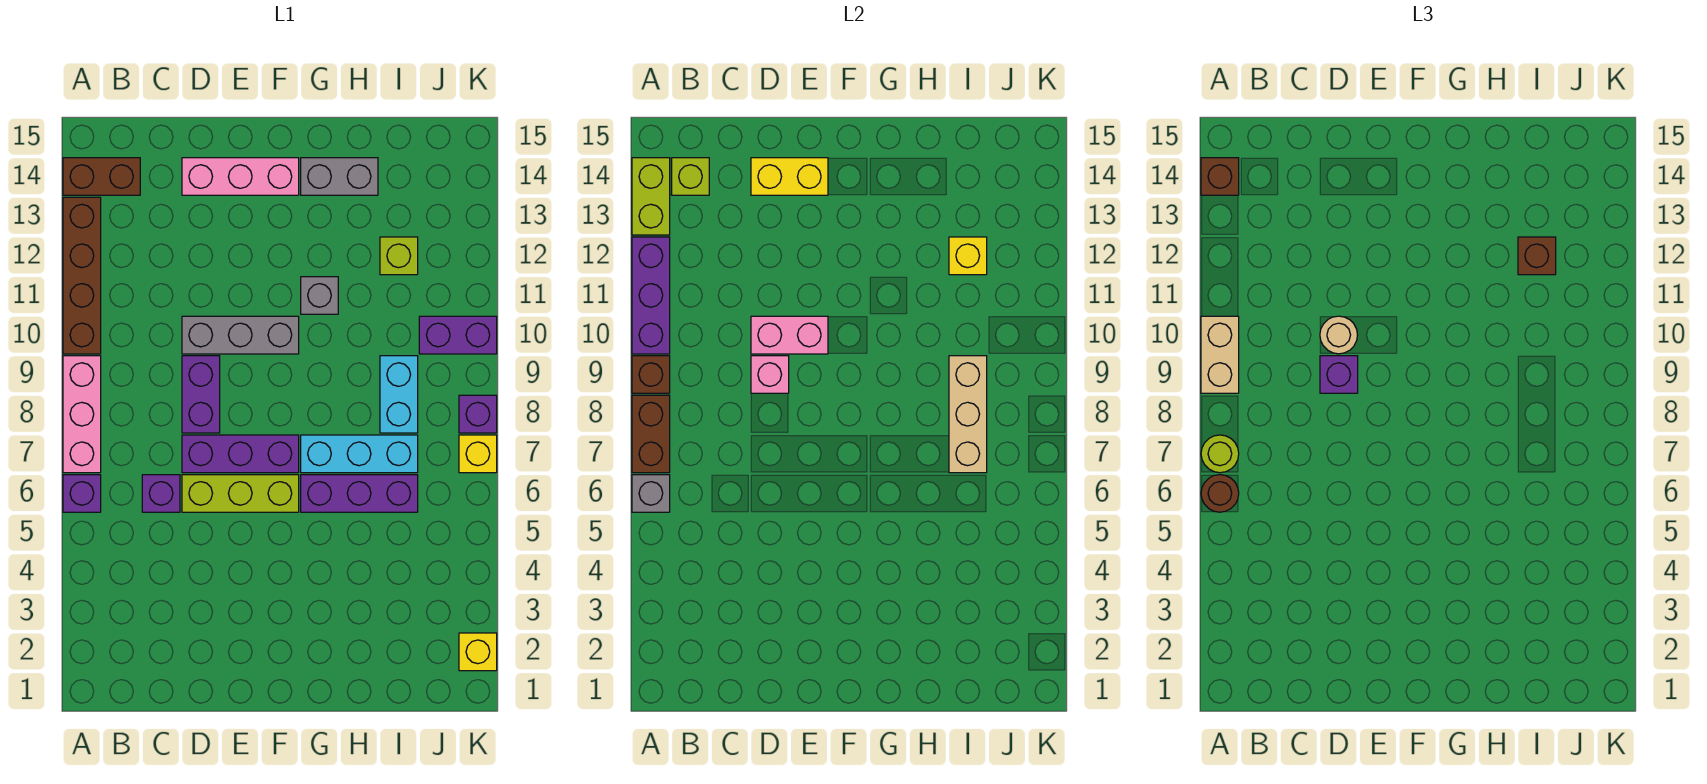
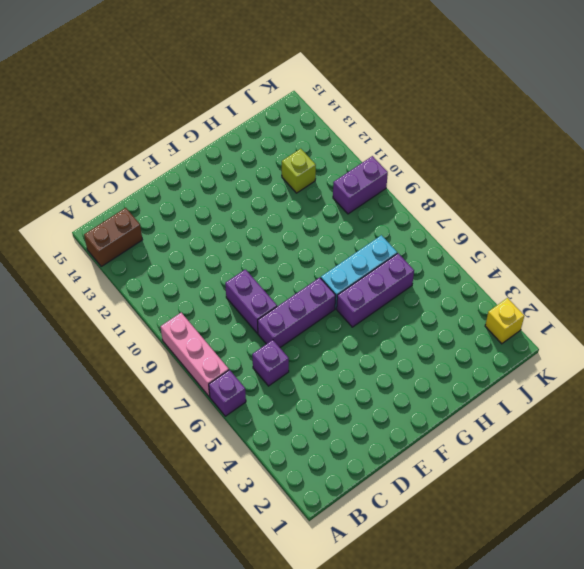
none -> brown 1x4 brick [63,197,101,354]
none -> lime 1x3 brick [182,475,299,512]
none -> grey 1x3 brick [182,316,299,354]
none -> pink 1x3 brick [182,158,299,195]

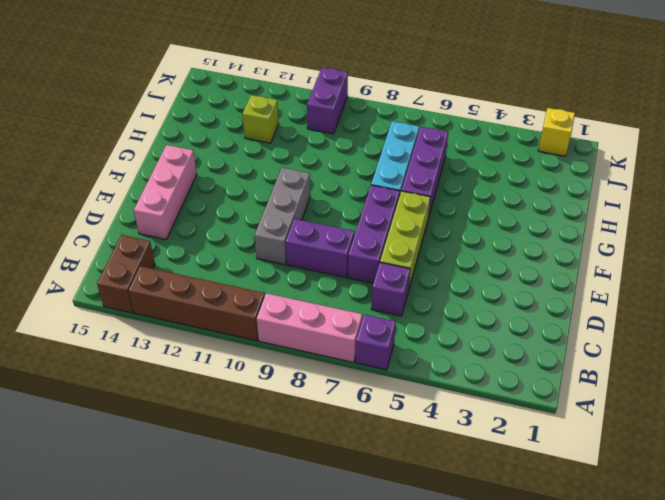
none -> grey 1x1 brick [301,277,338,314]
none -> grey 1x2 brick [301,158,378,195]
none -> cyan 1x2 brick [380,356,418,433]
none -> yellow 1x1 brick [459,435,497,473]

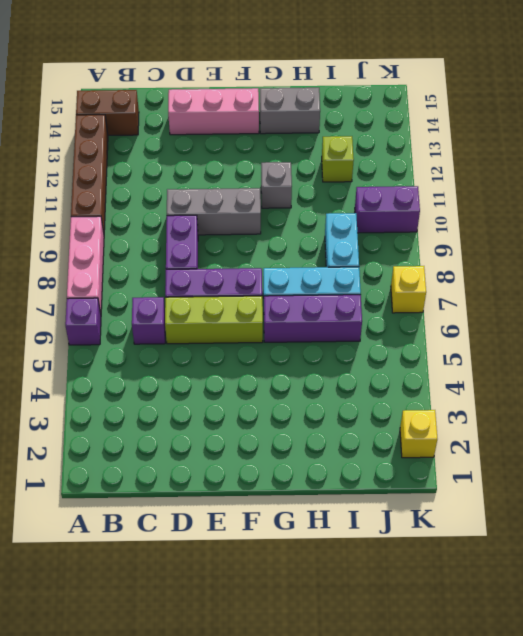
none -> purple 1x1 brick [459,395,497,433]
none -> grey 1x1 brick [632,475,670,512]
none -> brown 1x2 brick [632,395,670,473]
none -> brown 1x1 brick [632,356,670,393]

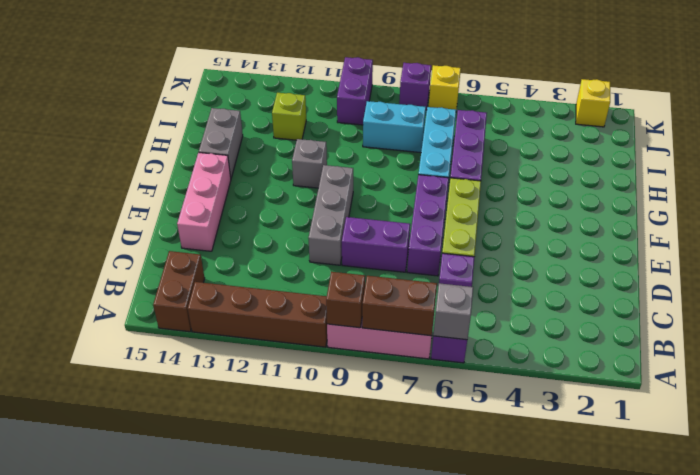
none -> purple 1x3 brick [632,237,670,354]
none -> lime 1x2 brick [632,158,670,235]
none -> lime 1x1 brick [672,158,709,195]
none -> pink 1x1 brick [751,356,789,393]

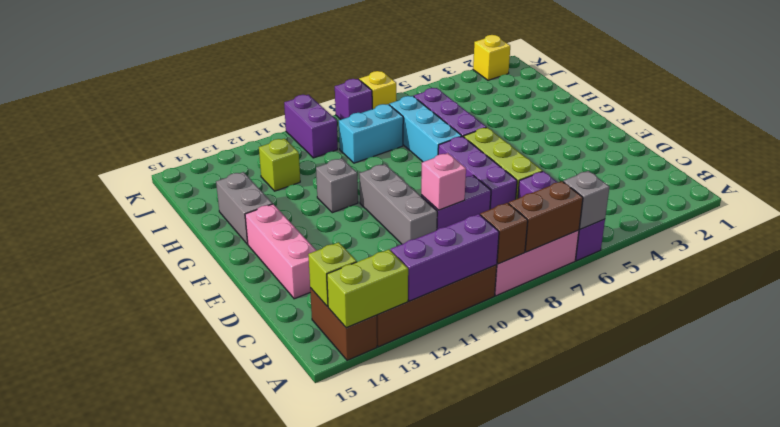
none -> pink 1x2 brick [751,316,828,354]
none -> yellow 1x2 brick [751,158,828,195]
none -> tan 1x3 brick [949,356,987,473]
none -> yellow 1x1 brick [949,237,987,275]

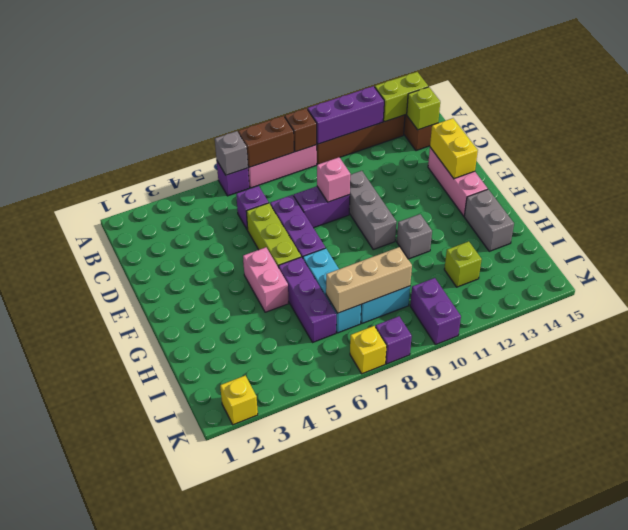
pink 1x2 brick [243,247,289,312] -> pink 1x2 brick moved to [751,316,828,354]
none -> yellow 1x1 brick [949,237,987,275]
none -> brown 1x1 round brick [1201,475,1239,512]
none -> lime 1x1 round brick [1201,435,1239,473]
none -> tan 1x2 brick [1201,316,1239,393]

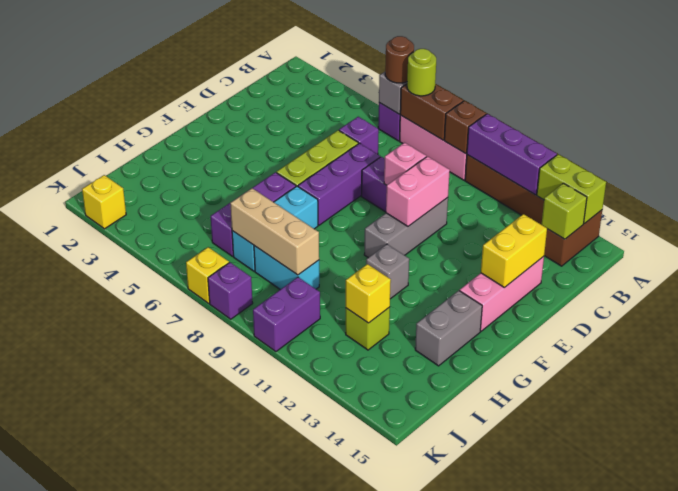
none -> tan 1x2 brick [1201,316,1239,393]
none -> brown 1x1 brick [1201,158,1239,195]
none -> purple 1x1 brick [1320,356,1358,393]
none -> tan 1x1 round brick [1320,316,1357,354]

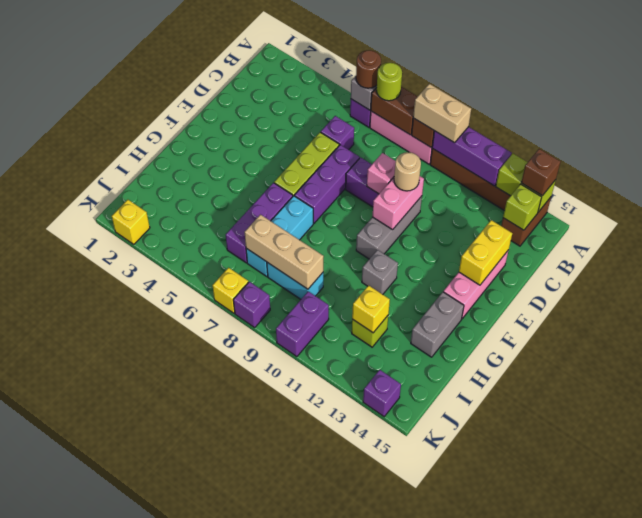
purple 1x1 brick [363,370,401,417] -> purple 1x1 brick moved to [1320,356,1358,393]
none -> brown 1x1 brick [1518,237,1556,275]

